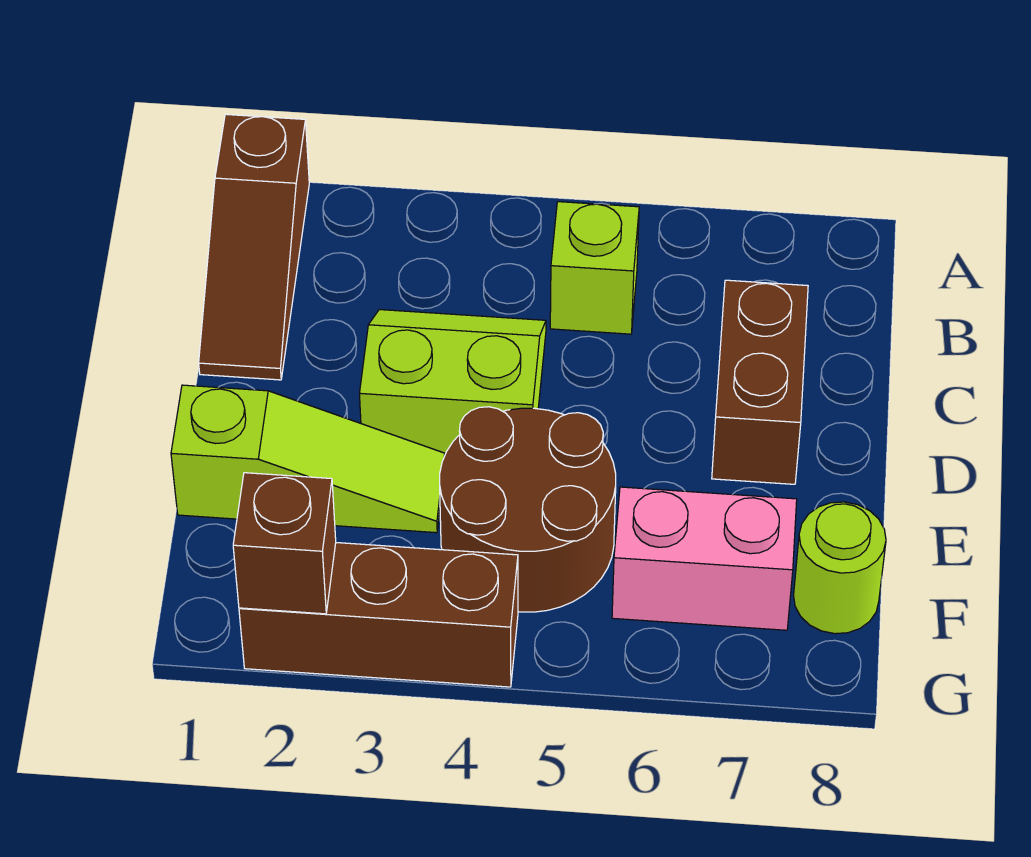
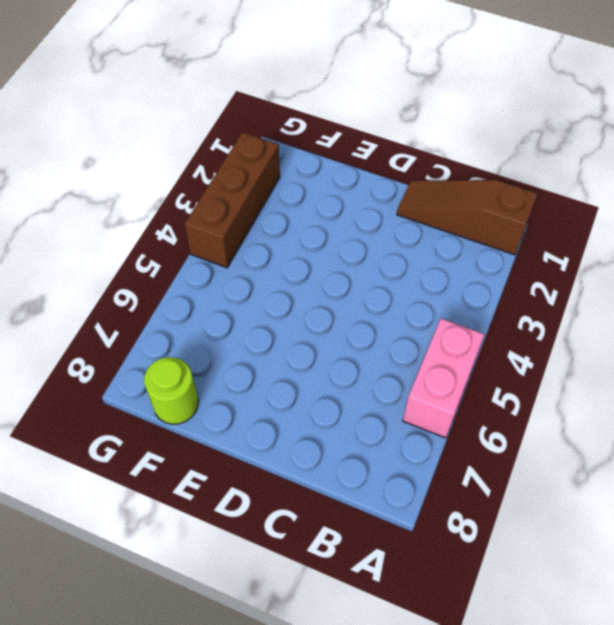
pink 1x2 brick [403,318,485,438] -> pink 1x2 brick moved to [612,487,797,630]
none -> lime 1x1 brick [550,202,639,334]
none -> lime 2x2 slope [359,310,546,454]

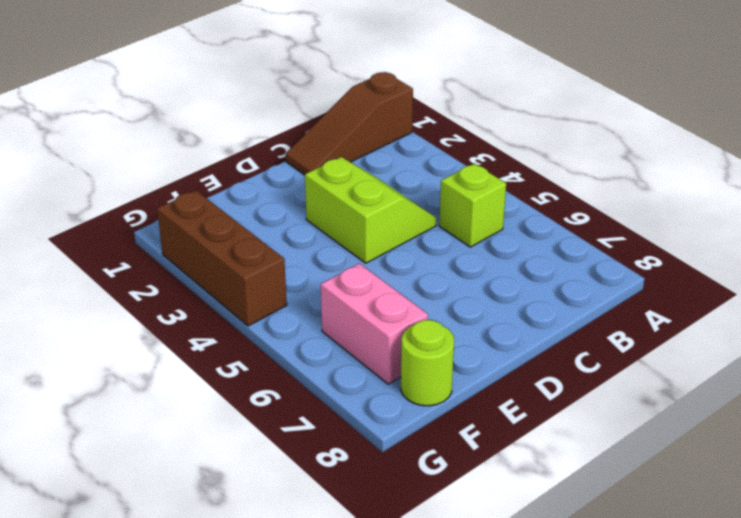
none -> brown 1x2 brick [712,280,808,484]
none -> lime 1x3 slope [171,385,445,533]

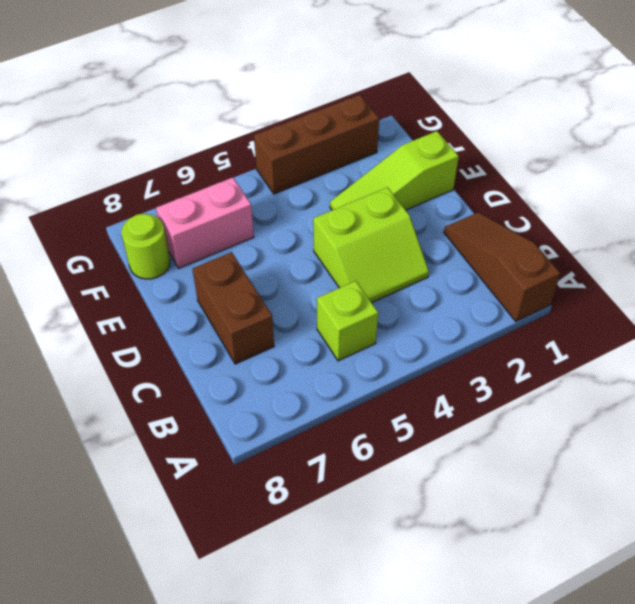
none -> brown 2x2 round brick [440,407,616,612]
none -> brown 1x1 brick [233,473,336,614]

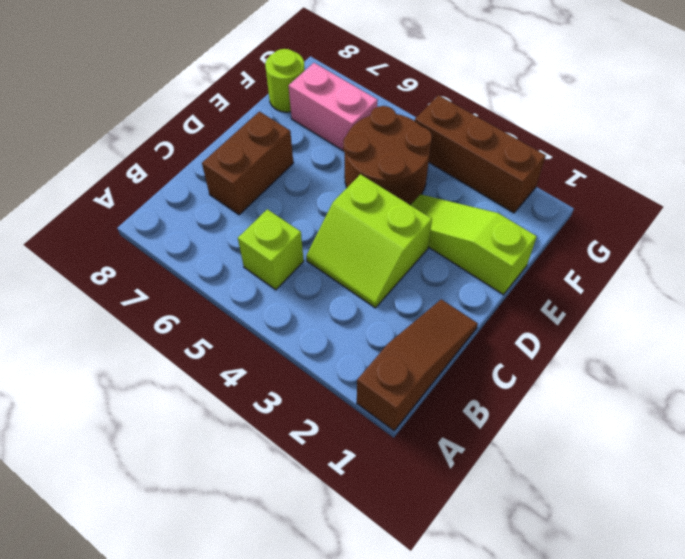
none -> brown 1x1 brick [233,473,336,614]

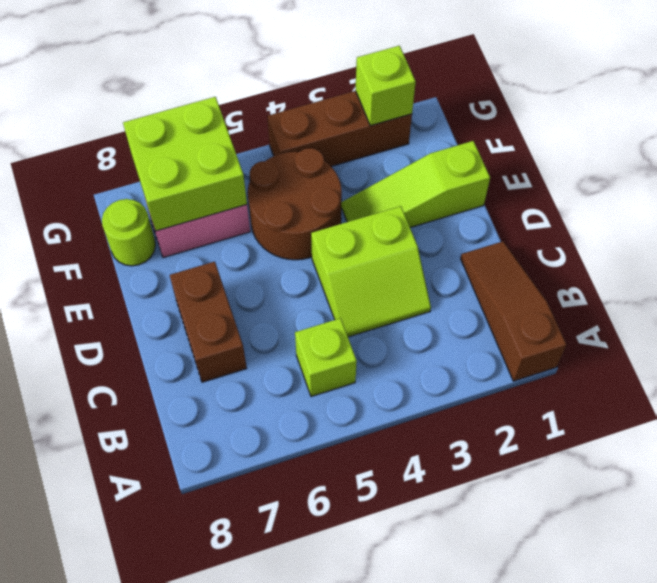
lime 2x2 brick [123,97,247,231] -> none
lime 1x1 brick [356,46,416,126] -> brown 1x1 brick [233,473,336,614]

